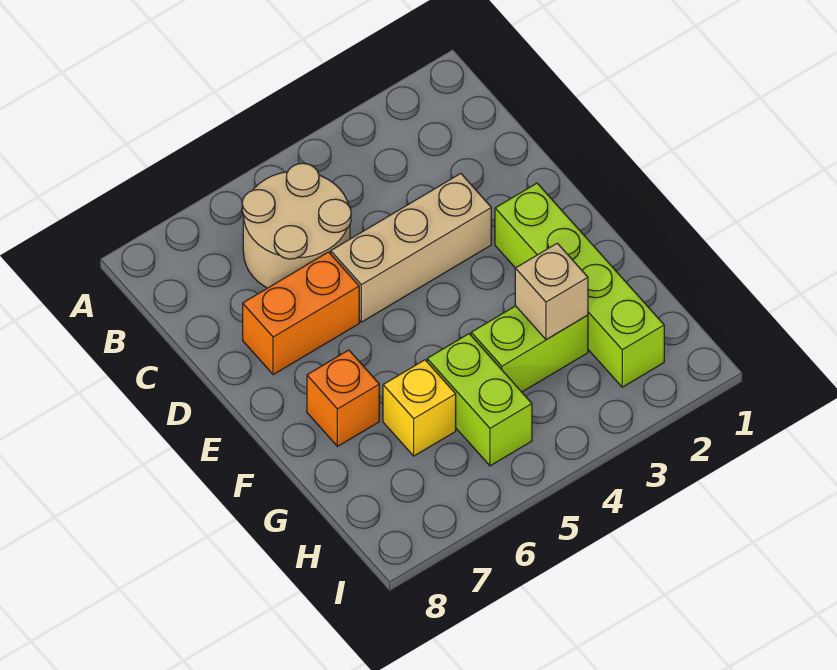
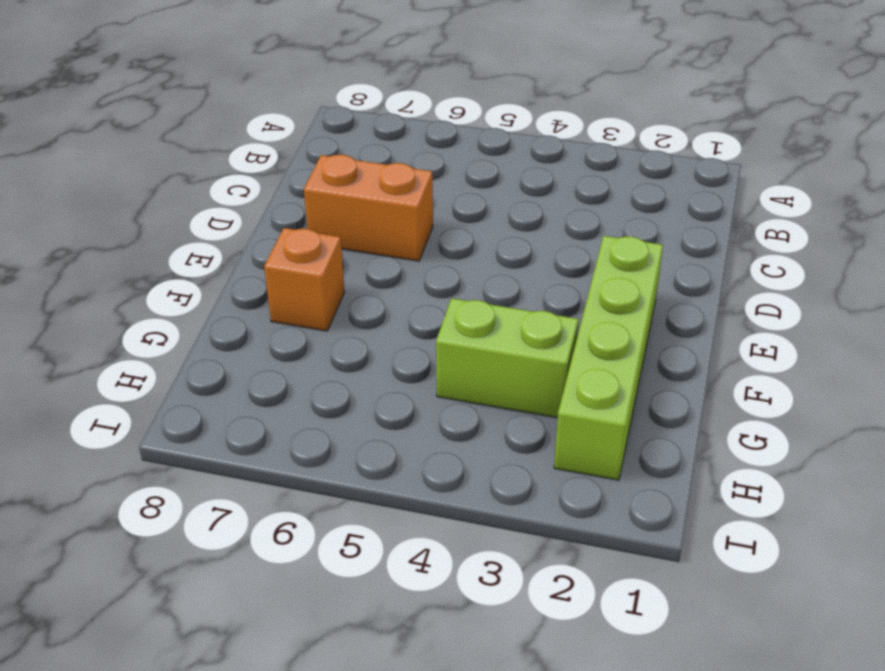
none -> tan 2x2 round brick [242,163,351,288]
none -> tan 1x3 brick [331,173,491,322]

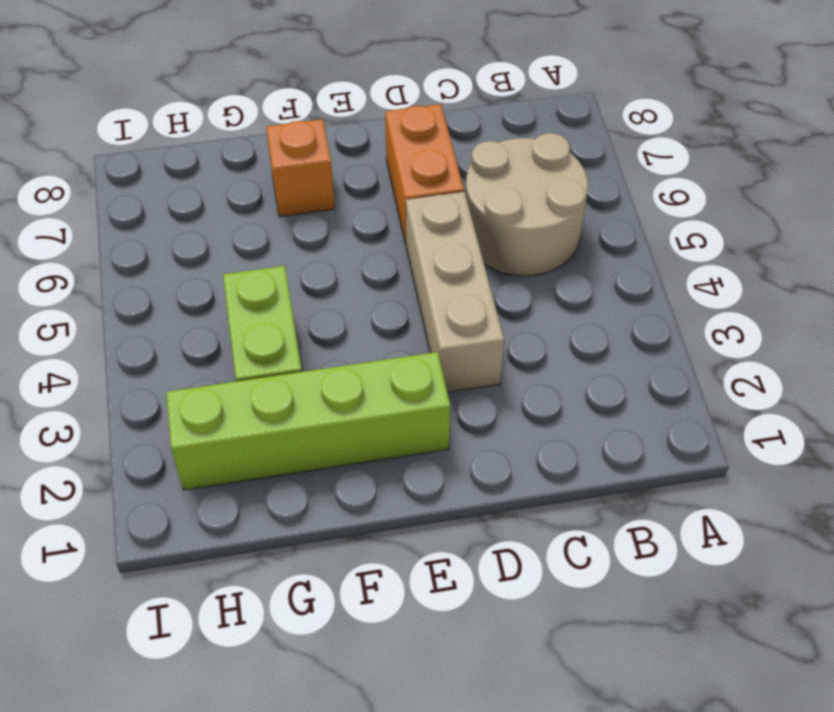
none -> lime 1x2 brick [427,334,532,466]
none -> yellow 1x1 brick [383,360,456,456]

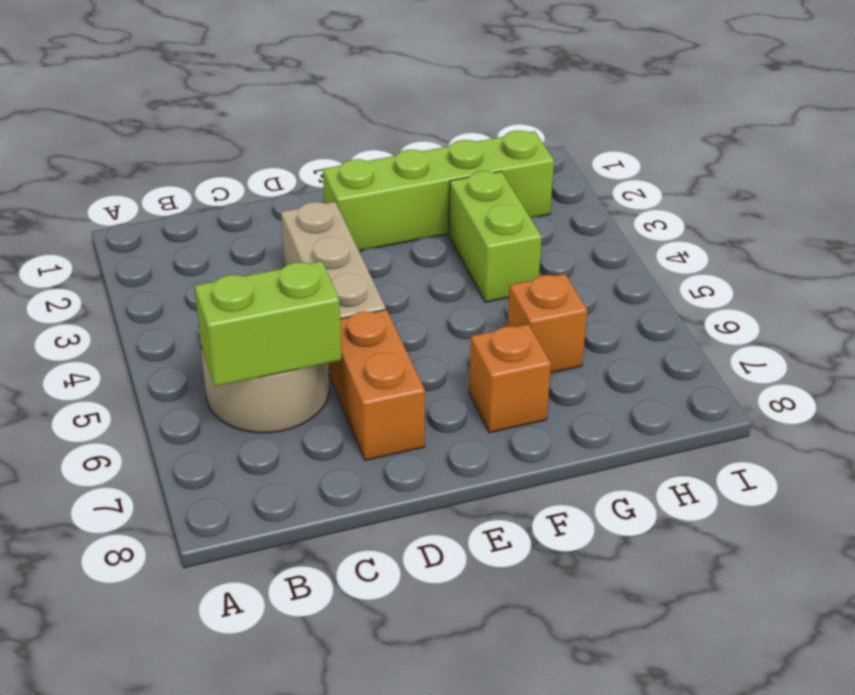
lime 1x2 brick [195,261,342,386] -> lime 1x2 brick moved to [427,334,532,466]
orange 1x1 brick [507,274,587,373] -> yellow 1x1 brick [383,360,456,456]
none -> tan 1x1 brick [515,243,588,340]

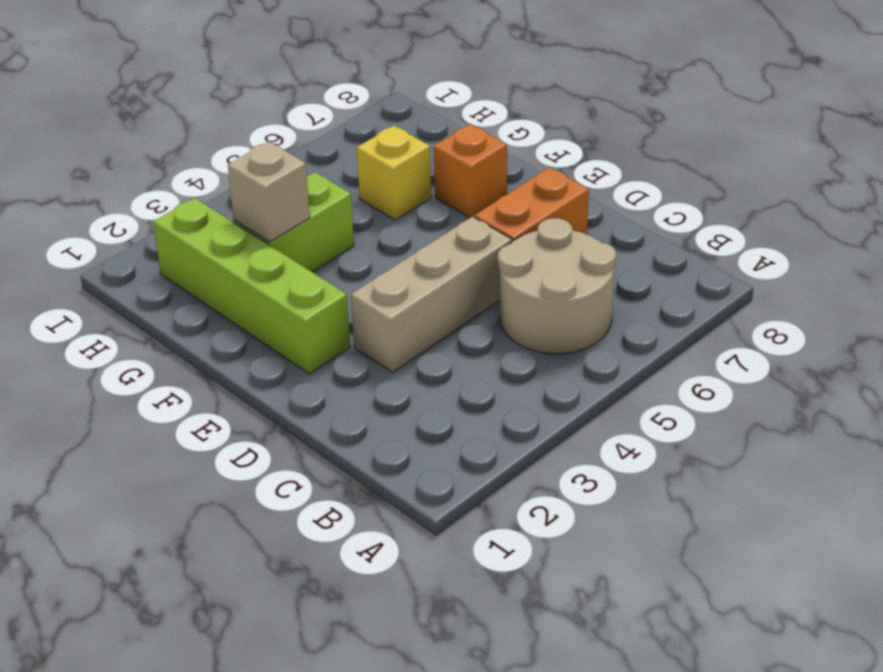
none -> lime 1x2 brick [427,334,532,466]

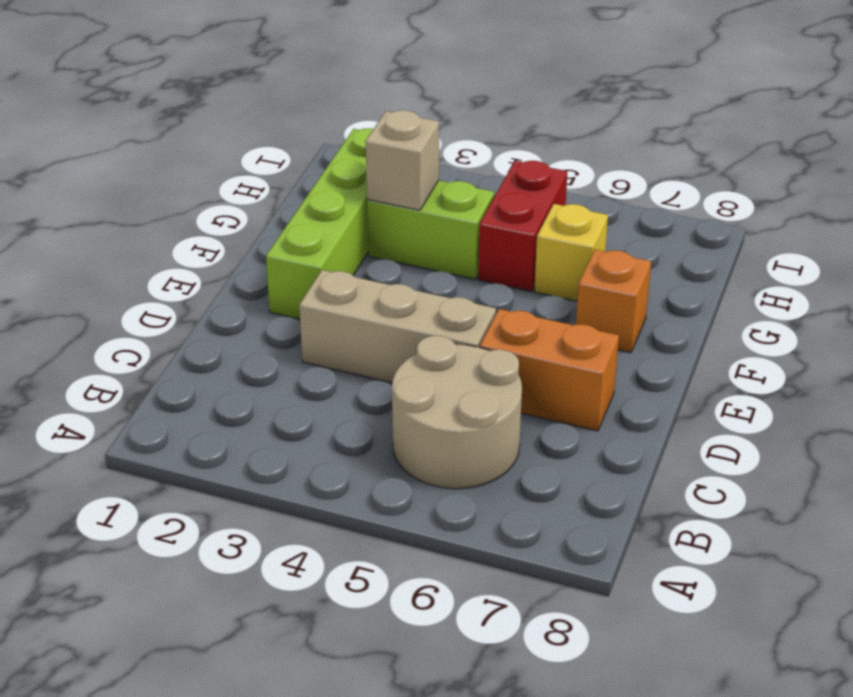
red 1x2 brick [478,161,567,291] -> lime 1x2 brick [427,334,532,466]

